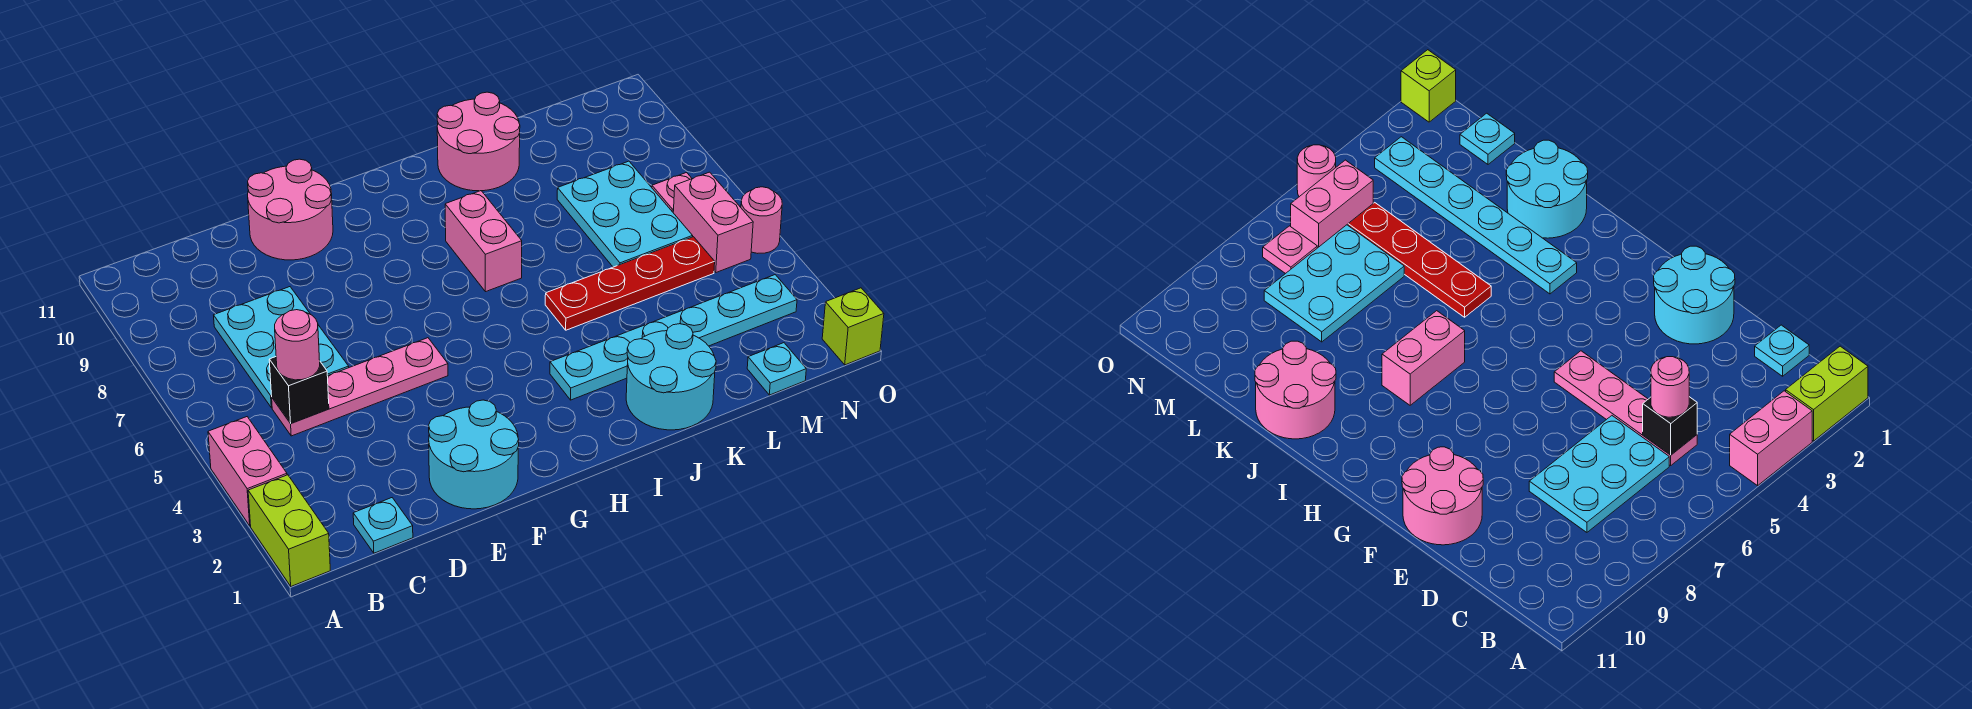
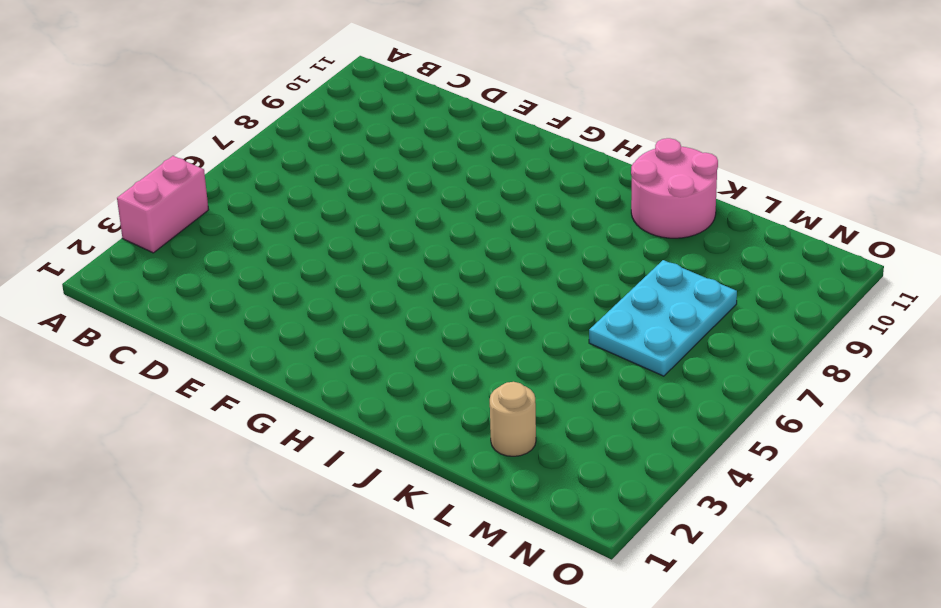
tan 1x1 round brick [490,382,536,456] -> none
none -> lime 1x2 brick [248,475,330,586]
none -> cyan 1x1 plate [353,498,413,553]
none -> pink 1x4 plate [272,338,448,436]

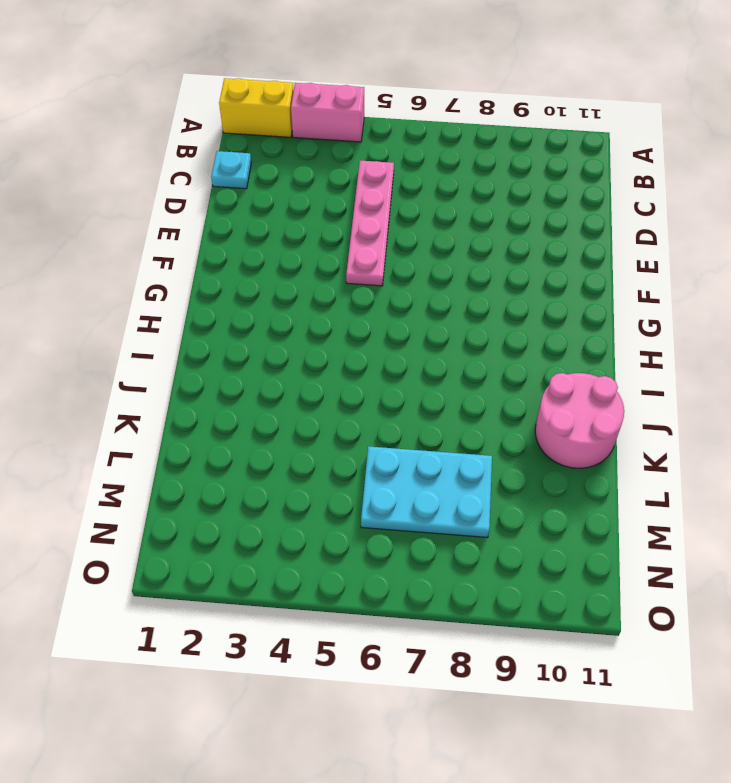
yellow 1x2 brick [219,78,294,137] -> lime 1x2 brick [248,475,330,586]
none -> cyan 2x3 plate [214,287,349,408]
none -> cyan 2x2 round brick [429,400,519,509]
none -> pink 2x2 round brick [248,159,333,260]

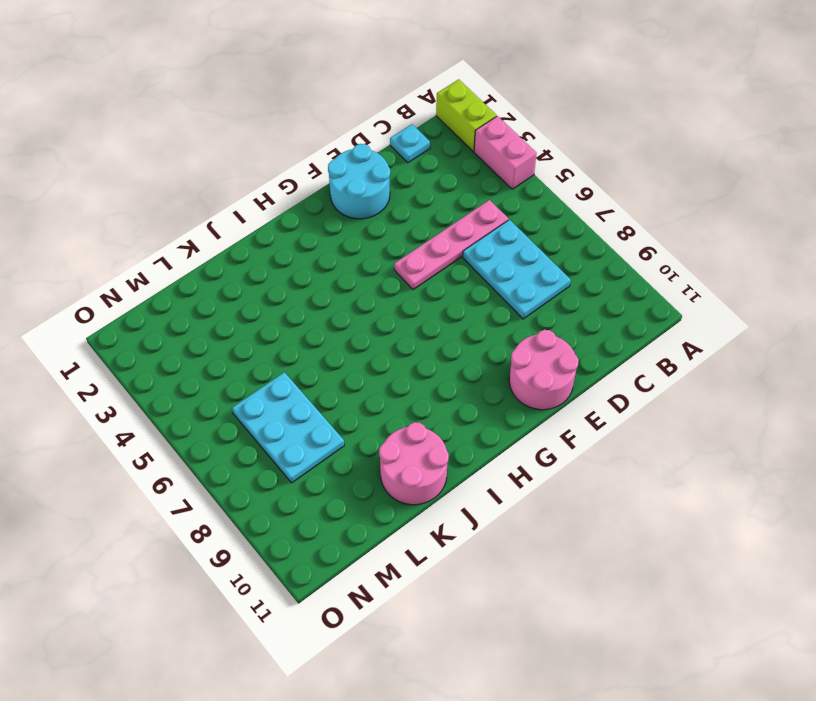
none -> cyan 1x6 plate [550,275,797,400]
none -> pink 1x2 brick [445,191,522,292]
none -> cyan 2x2 round brick [626,324,716,430]

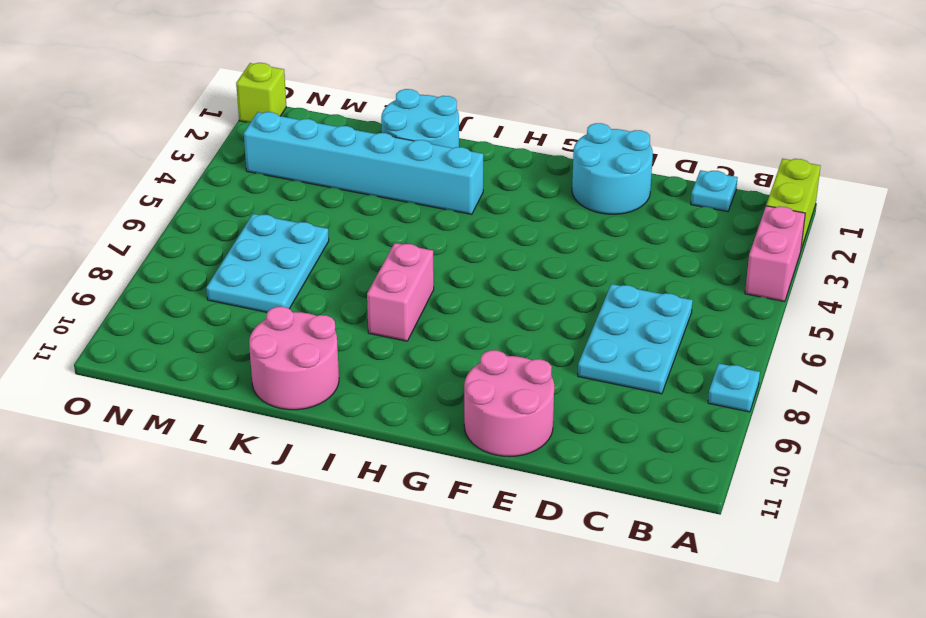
cyan 1x1 plate [708,364,760,412] -> cyan 1x1 plate moved to [747,343,806,395]
cyan 1x6 brick [244,112,483,214] -> cyan 1x6 plate [550,275,797,400]
none -> pink 1x4 plate [272,338,448,436]
none -> red 1x4 plate [545,237,715,330]
none -> pink 1x2 brick [673,172,753,272]

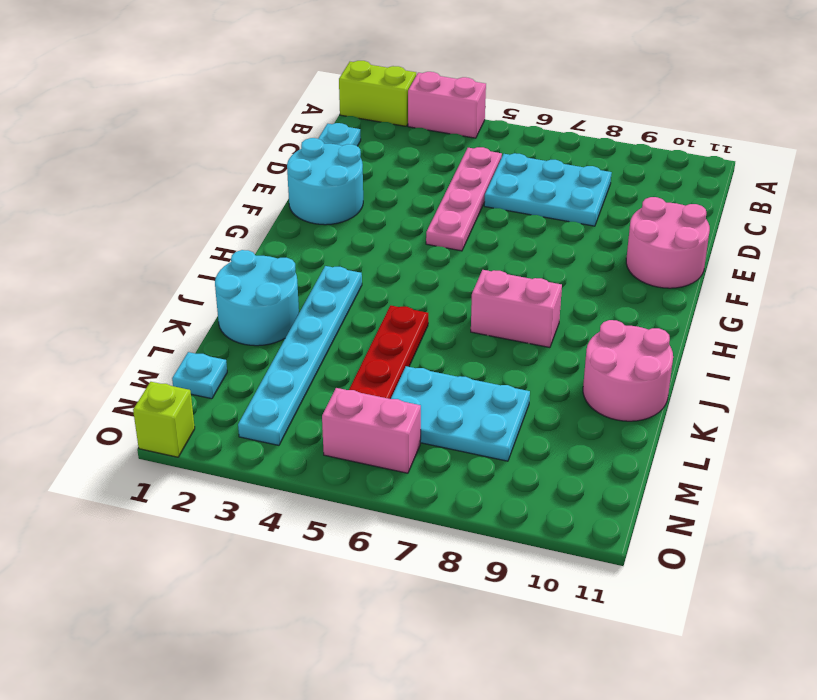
none -> pink 1x1 plate [652,173,692,212]
none -> pink 1x1 round brick [741,187,782,253]
none -> black 1x1 brick [269,357,329,423]

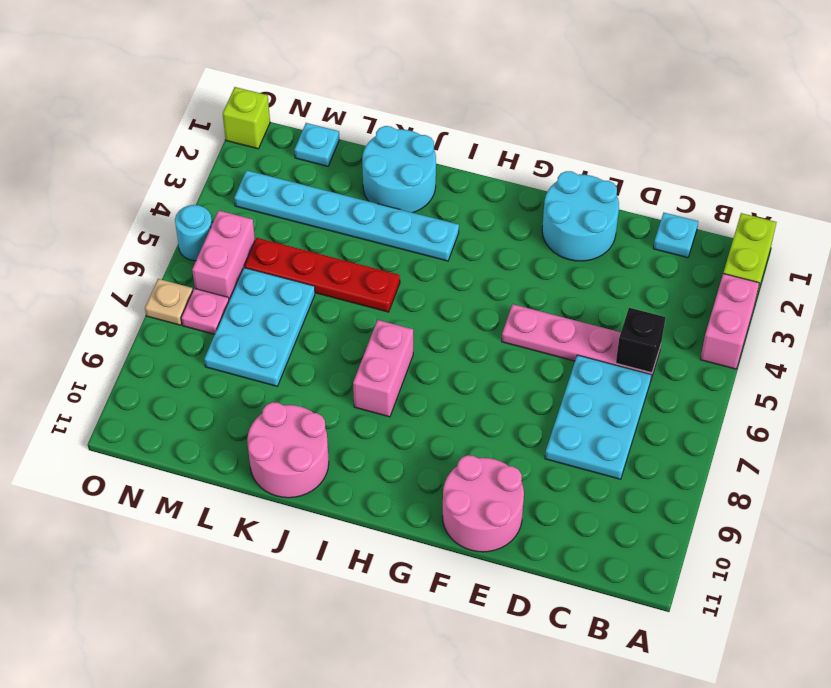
cyan 1x1 round brick [175,205,212,261] -> pink 1x1 round brick [741,187,782,253]
tan 1x1 plate [145,279,193,325] -> none
none -> pink 1x1 round brick [275,310,320,380]

